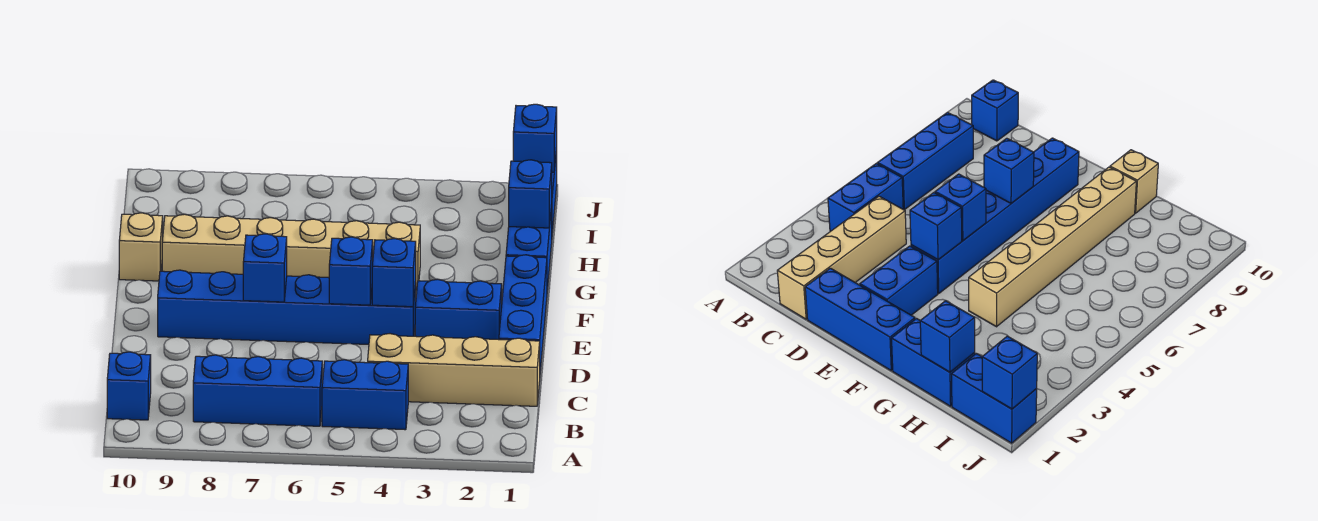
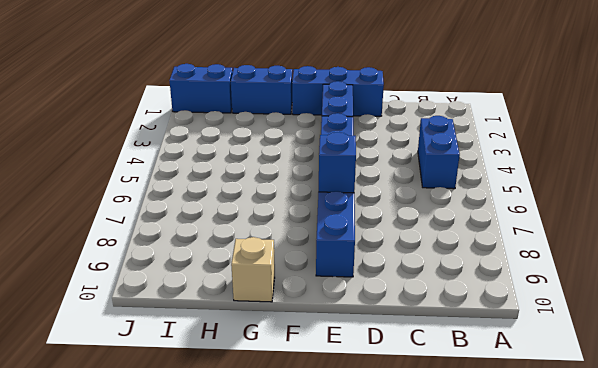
none -> blue 1x3 brick [193,355,322,426]
none -> blue 1x1 brick [107,352,151,420]
none -> tan 1x4 brick [368,334,540,406]

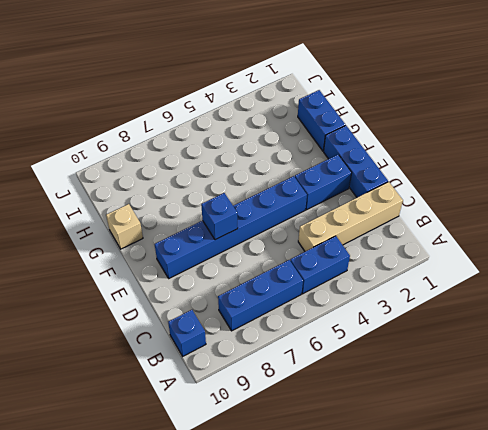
none -> tan 1x6 brick [162,214,420,290]
none -> blue 1x2 brick [952,353,1037,443]
none -> blue 1x1 brick [372,239,416,307]

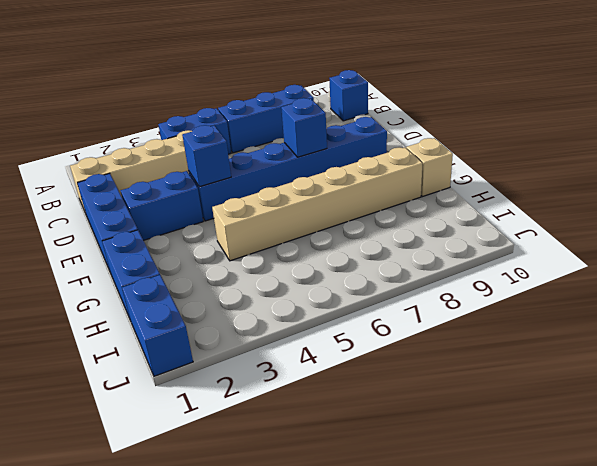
none -> blue 1x1 brick [329,237,373,305]
none -> blue 1x1 brick [509,160,552,228]
none -> blue 1x1 brick [513,104,557,172]

